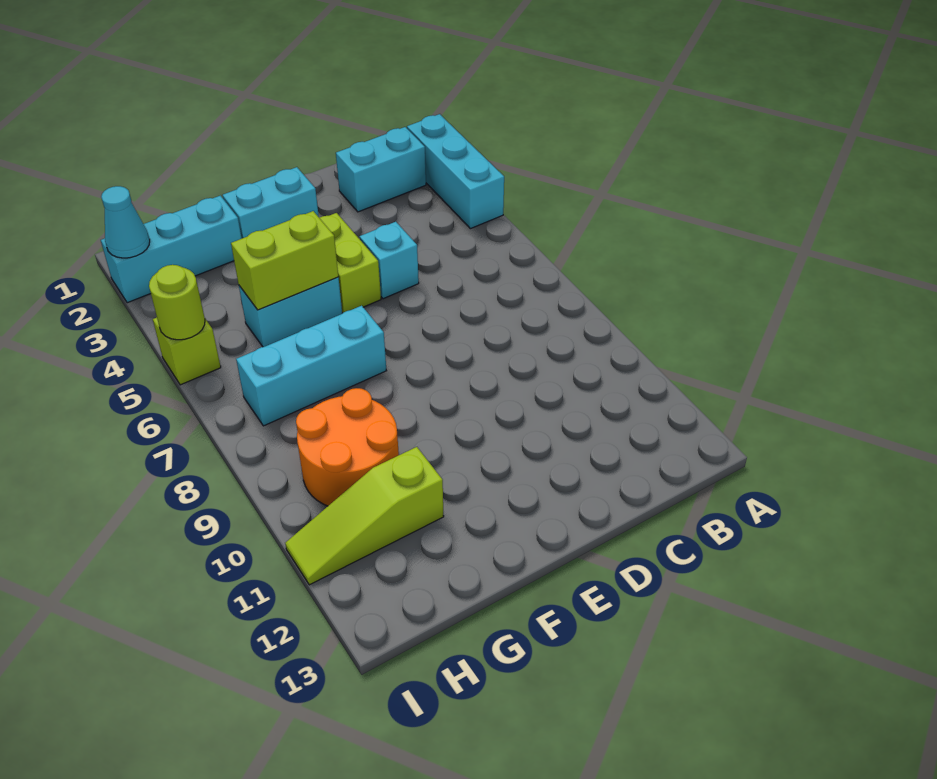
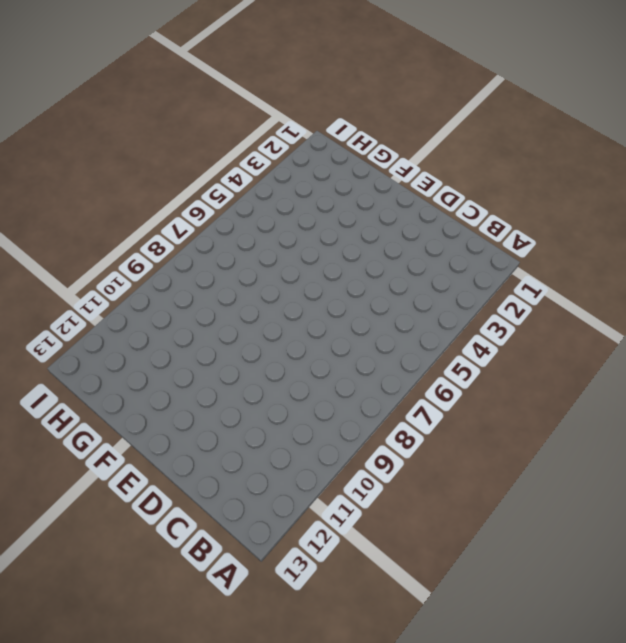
none -> cyan 1x3 brick [407,114,504,229]
none -> cyan 1x2 brick [336,127,426,212]
none -> cyan 1x1 brick [360,222,419,299]

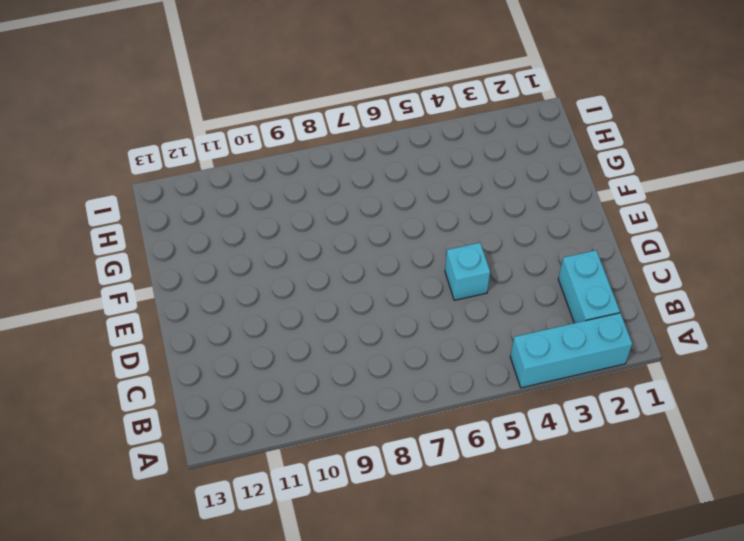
none -> cyan 1x2 brick [223,167,319,238]
none -> lime 1x2 brick [320,213,381,313]
none -> cyan 1x2 brick [239,277,342,347]

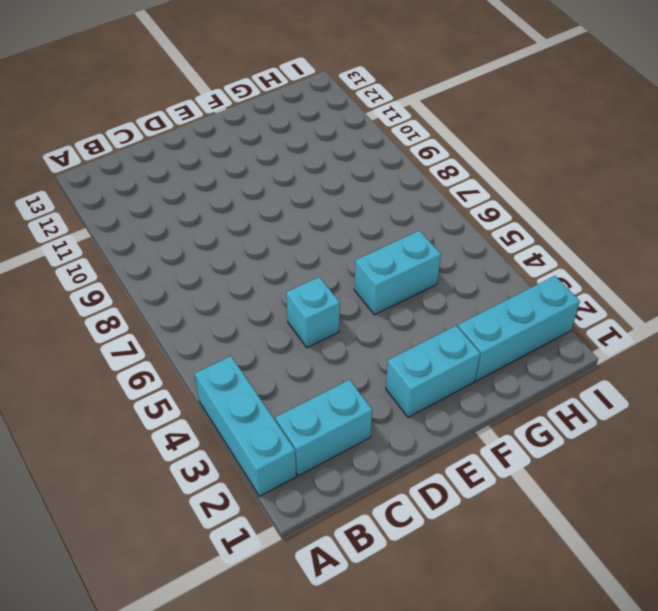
none -> lime 1x2 brick [320,213,381,313]
none -> cyan 1x3 brick [236,306,387,426]
none -> orange 2x2 round brick [296,388,399,506]

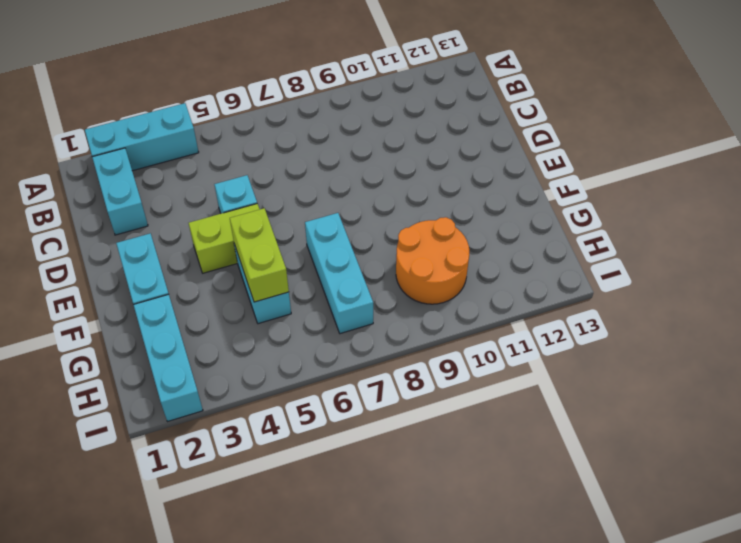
none -> lime 1x3 slope [285,447,444,585]
none -> lime 1x1 brick [153,318,221,385]
none -> cyan 1x1 cone [101,186,150,258]

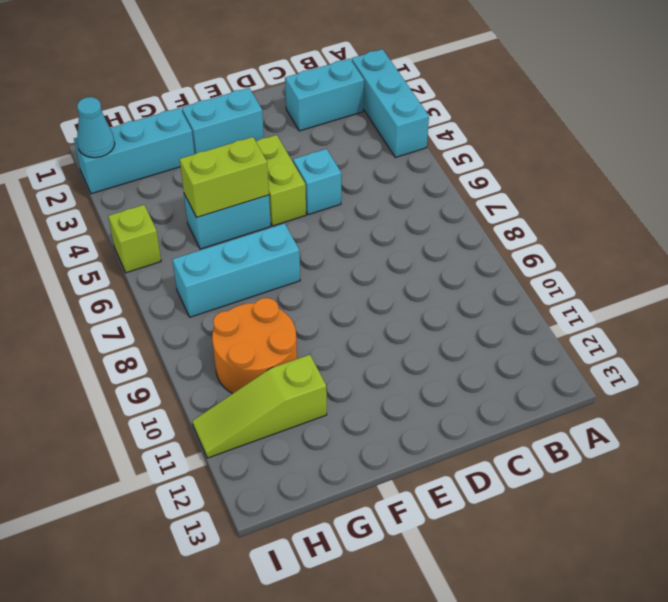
none -> lime 1x1 round brick [149,265,205,340]

